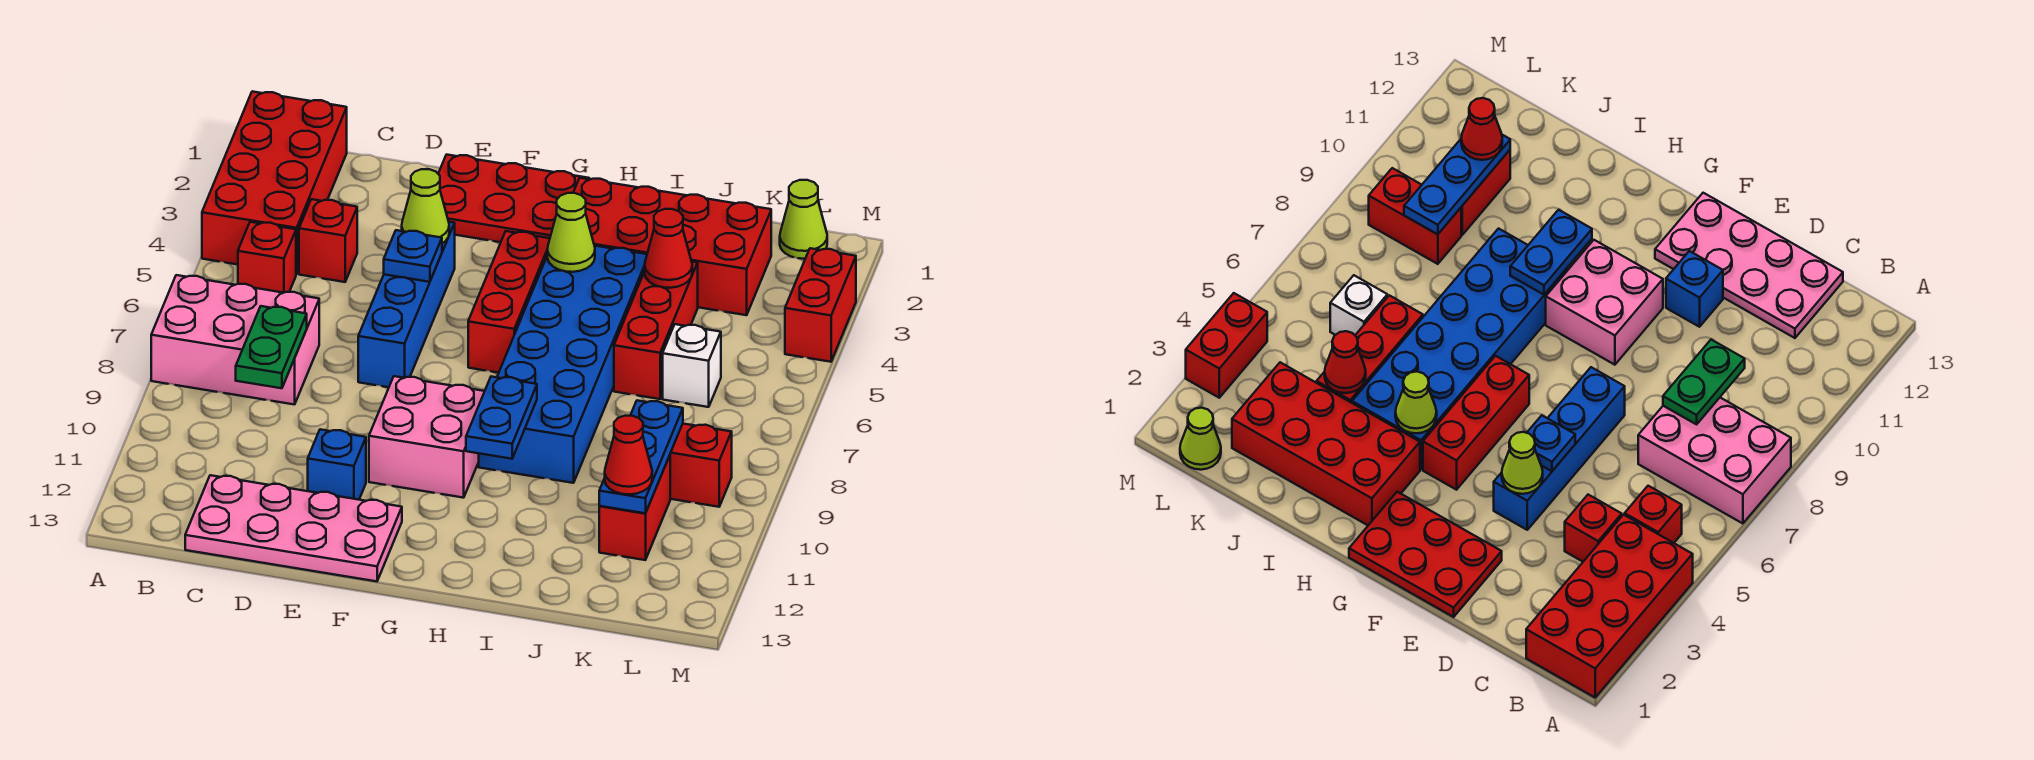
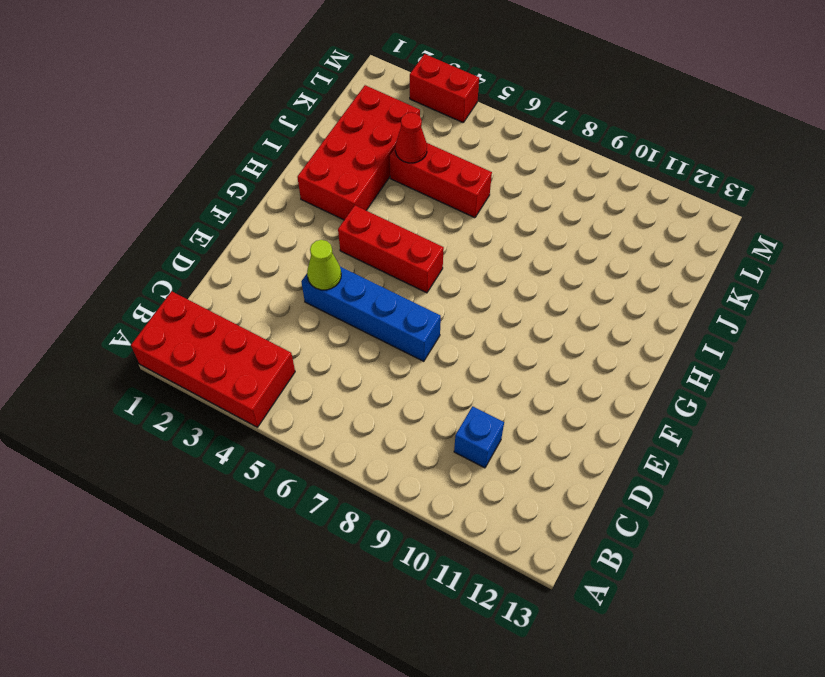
blue 1x1 brick [454,406,504,468] -> blue 1x1 brick moved to [308,429,366,500]
none -> pink 2x3 brick [151,275,319,405]
none -> red 1x1 brick [238,222,296,293]
none -> red 1x1 brick [299,199,357,282]

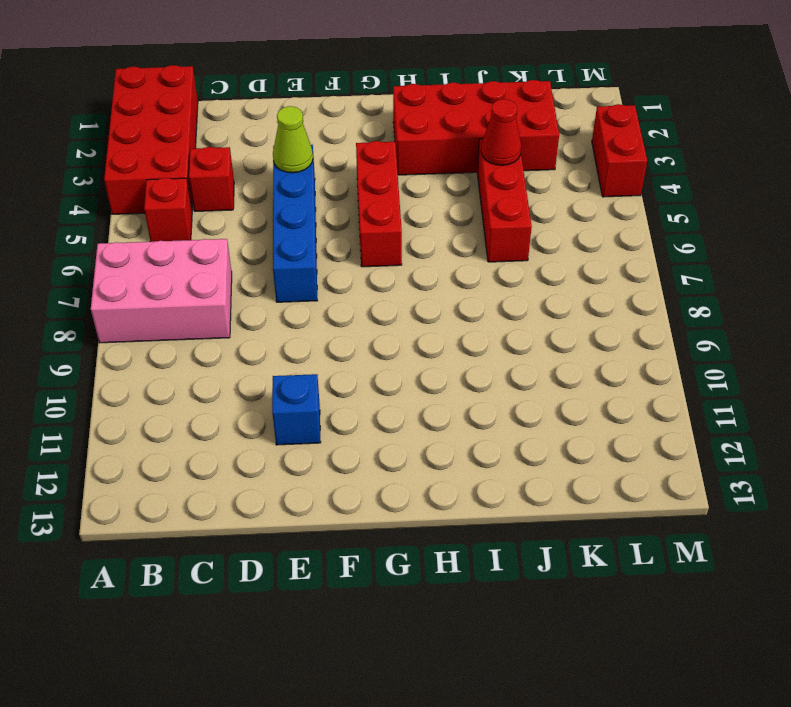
none -> pink 2x4 plate [185,475,402,581]
none -> red 2x3 plate [438,155,590,242]
none -> pink 2x2 brick [369,376,485,498]

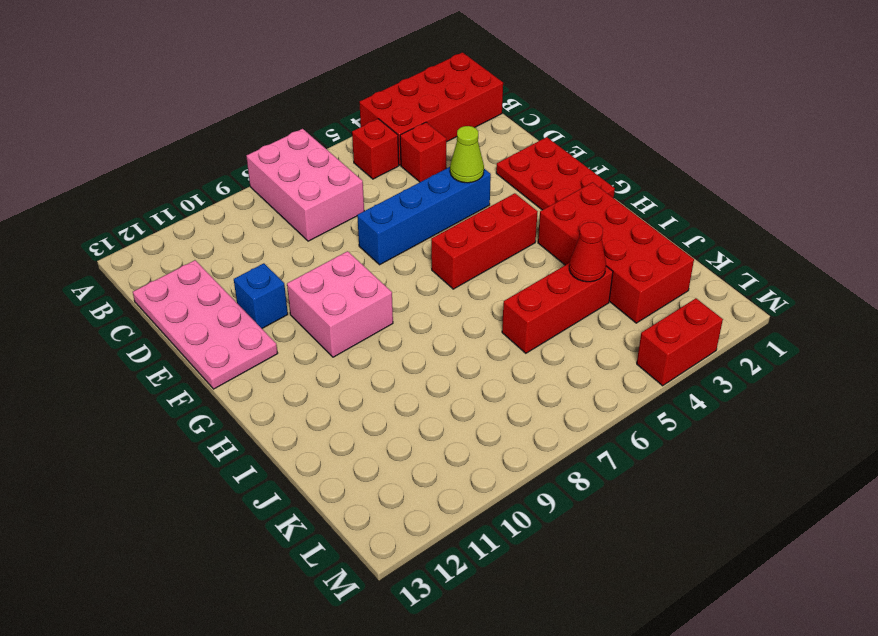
none -> blue 2x6 brick [479,246,647,483]
none -> white 1x1 brick [663,324,721,407]
none -> red 1x2 brick [670,424,732,507]

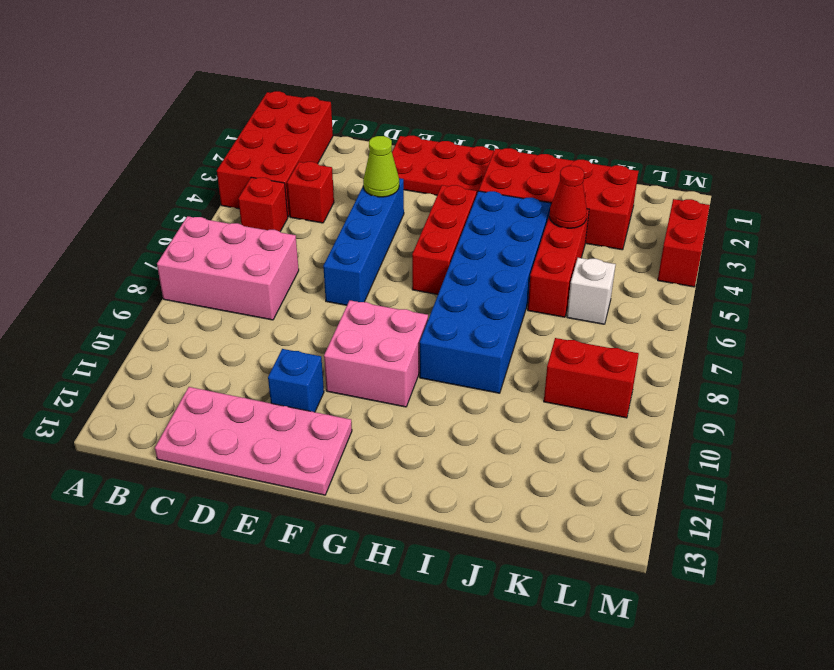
none -> red 1x2 brick [599,456,670,560]
none -> lime 1x1 cone [780,180,827,259]
none -> green 1x2 plate [236,306,307,388]

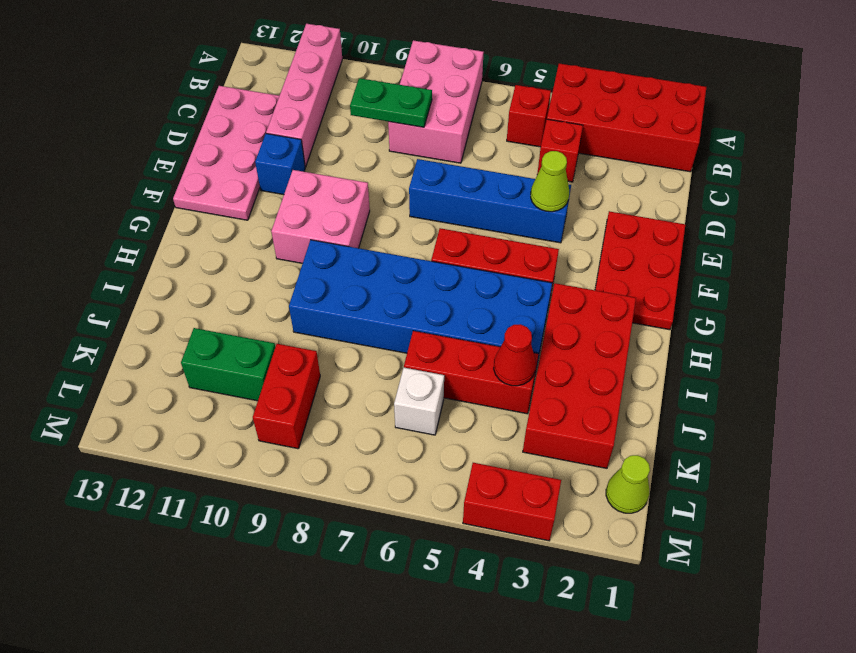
pink 1x4 brick [266,24,342,167] -> none
green 1x2 brick [181,328,275,401] -> red 1x2 brick [599,456,670,560]
none -> blue 1x1 plate [384,230,442,282]
none -> lime 1x1 cone [547,193,595,272]
none -> blue 1x2 plate [466,377,537,459]

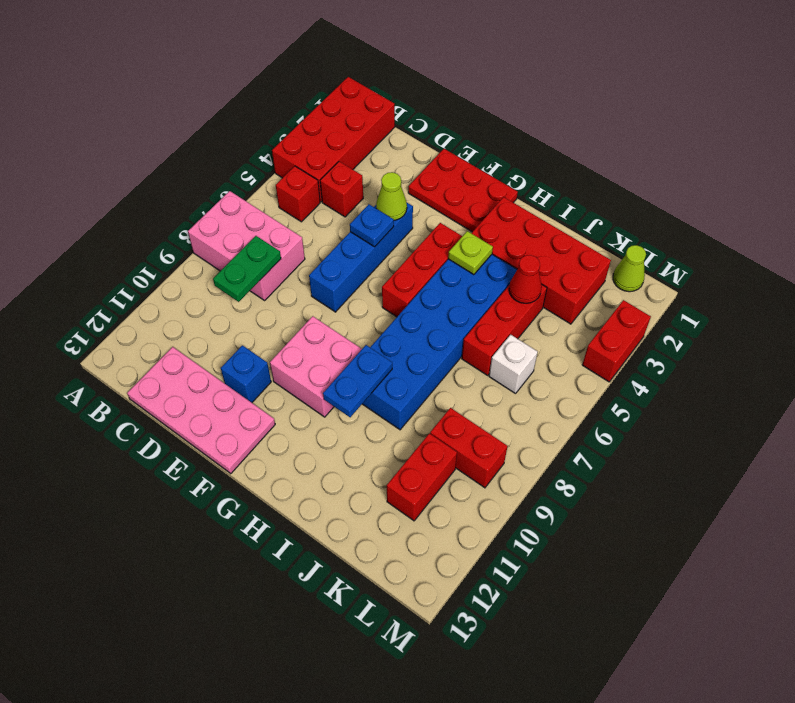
lime 1x1 plate [448,231,493,275] -> lime 1x1 cone [547,193,595,272]
none -> blue 1x3 plate [599,400,683,513]
none -> red 1x1 cone [605,416,652,494]

